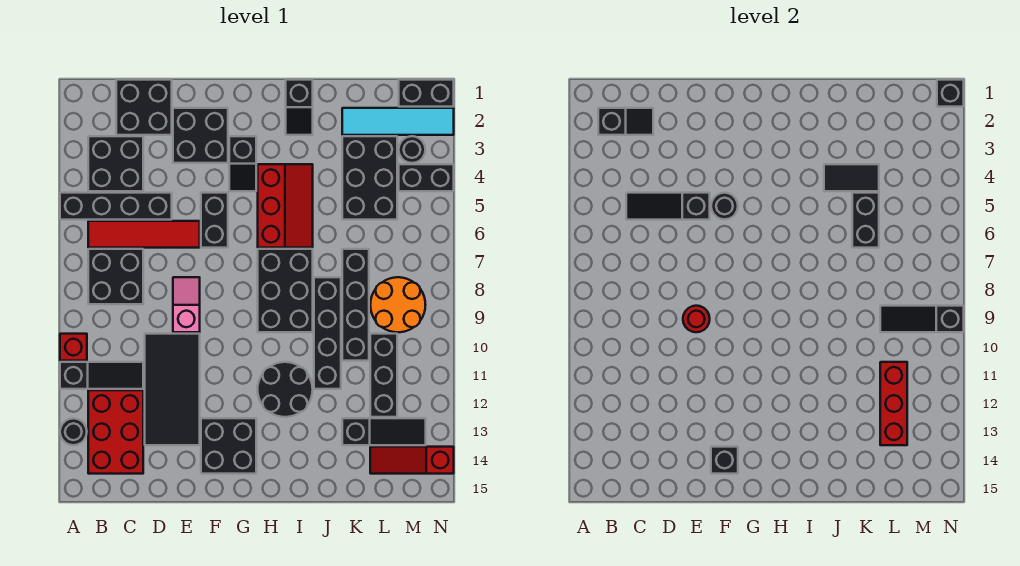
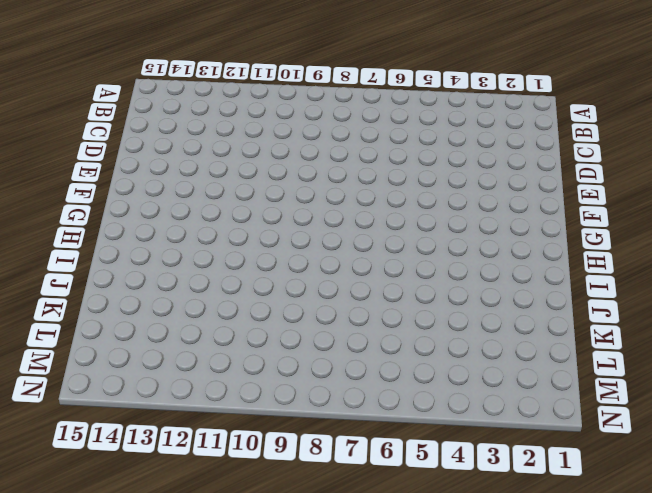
none -> black 1x4 brick [60,193,172,220]
none -> red 1x1 brick [60,334,87,361]
none -> black 1x3 slope [60,362,143,389]
none -> black 1x1 round brick [60,418,87,445]

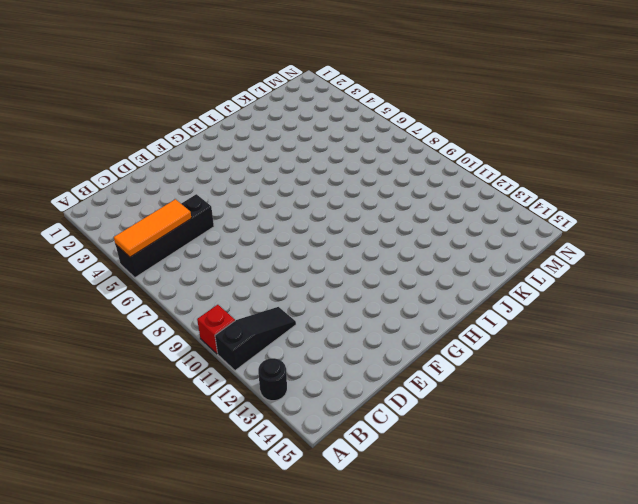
orange 1x3 tile [114,199,191,257] -> black 1x3 slope [626,193,710,220]
none -> black 2x2 brick [88,136,143,191]
none -> red 1x4 tile [88,221,200,248]
none -> black 2x2 brick [88,249,143,304]
none -> red 2x3 brick [88,390,143,474]

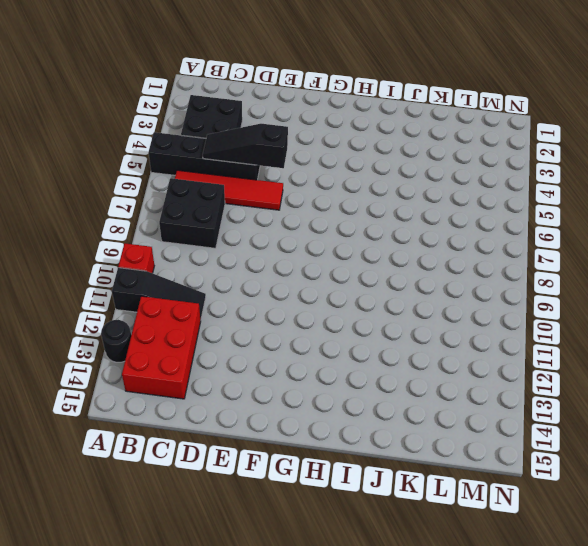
none -> black 2x2 brick [116,80,172,135]
none -> black 2x4 tile [145,334,200,445]
none -> black 2x2 brick [173,108,228,163]
none -> pink 1x2 slope [173,277,200,332]

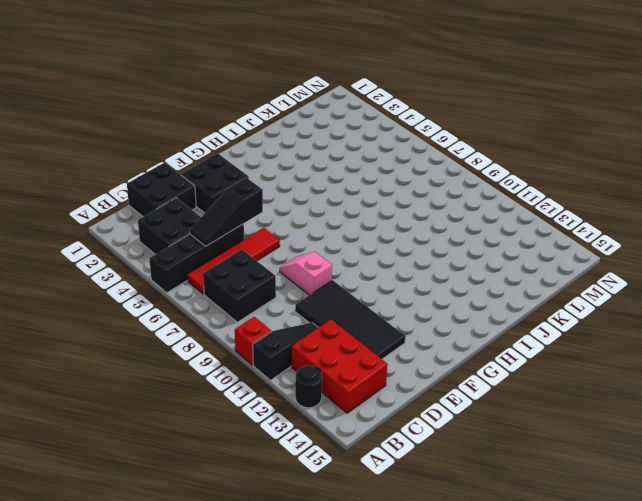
none -> black 1x2 brick [201,193,228,248]
none -> black 2x2 brick [201,418,256,474]
none -> black 1x2 slope [229,136,256,191]
none -> red 2x3 slope [258,164,313,248]

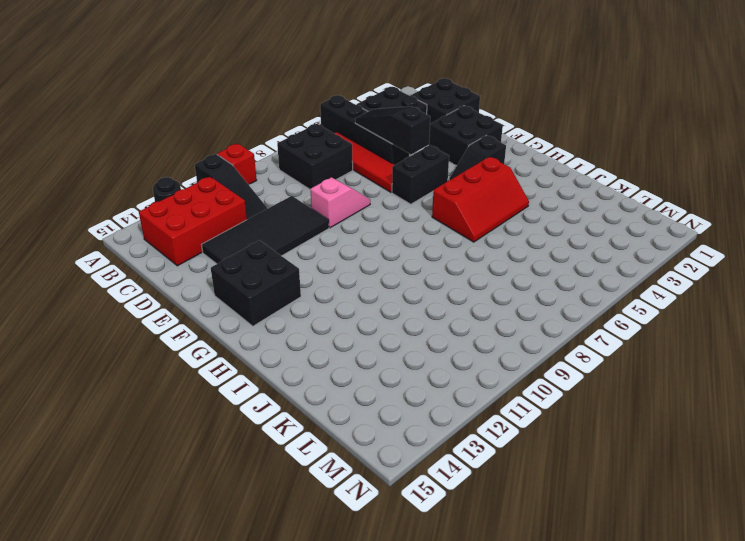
none -> black 2x3 brick [258,249,313,332]
none -> black 2x2 round brick [258,362,313,417]
none -> black 1x2 slope [286,80,313,135]
none -> black 1x4 brick [314,277,341,389]

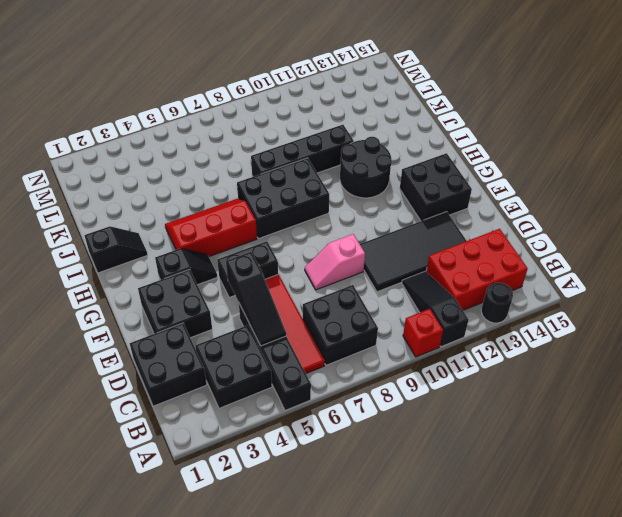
none -> cyan 1x4 tile [342,108,454,135]
none -> black 2x3 brick [342,136,397,220]
none -> black 1x4 brick [342,249,369,361]
none -> black 1x3 slope [342,418,426,445]

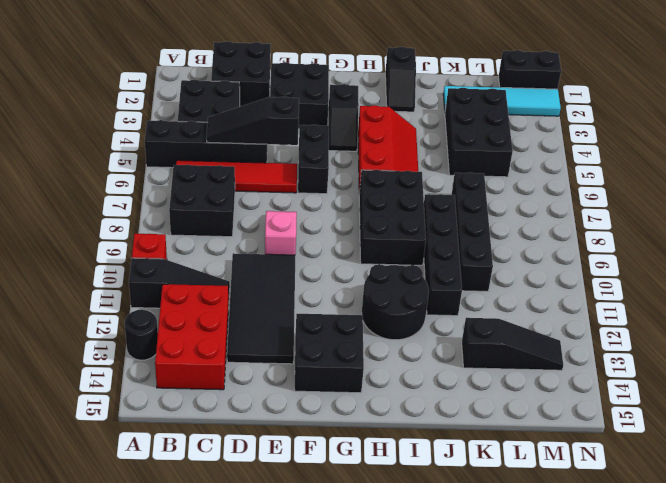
none -> orange 2x2 round brick [370,277,425,332]
none -> black 1x3 brick [370,334,397,417]
none -> red 1x3 slope [370,447,454,474]
none -> black 1x1 round brick [399,136,425,163]

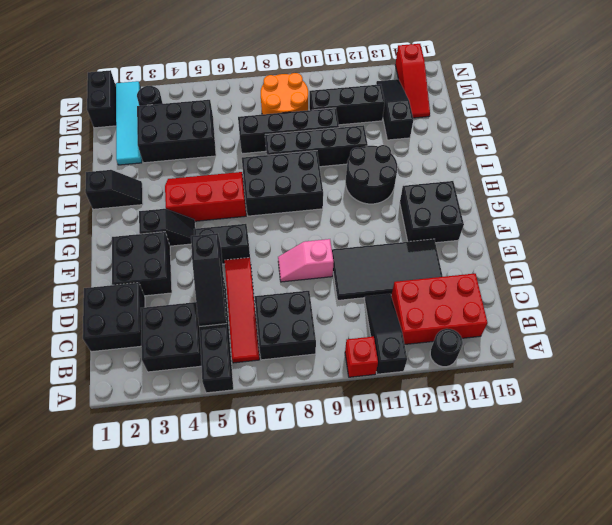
none -> black 1x2 brick [399,164,454,191]
none -> black 1x2 slope [598,108,653,135]
none -> red 1x1 round brick [683,306,710,332]
none -> black 1x1 round brick [711,193,738,219]

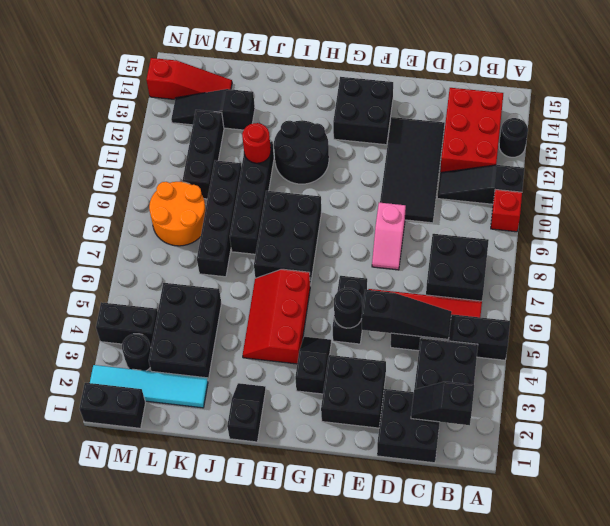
red 1x1 round brick [242,123,271,163] -> red 1x1 round brick moved to [683,306,710,332]
none -> black 1x1 brick [711,447,738,474]
none -> black 1x2 tile [824,164,879,191]
none -> black 1x2 brick [852,193,879,248]
none -> black 1x3 slope [880,306,964,332]

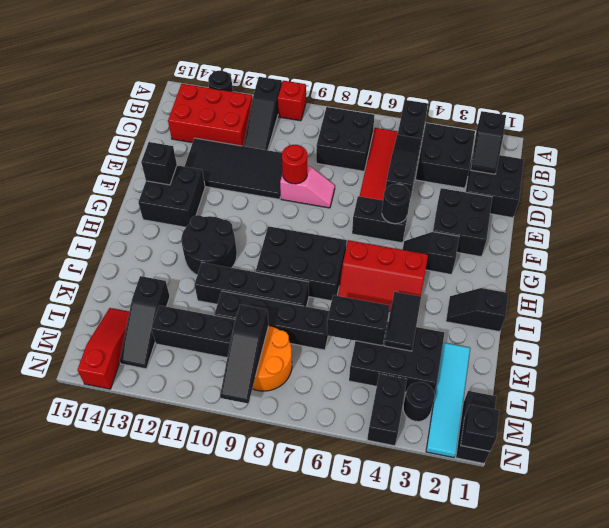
black 1x3 slope [220,305,269,403] -> black 1x3 slope turned to [880,306,964,332]
none -> red 1x3 brick [880,362,907,445]

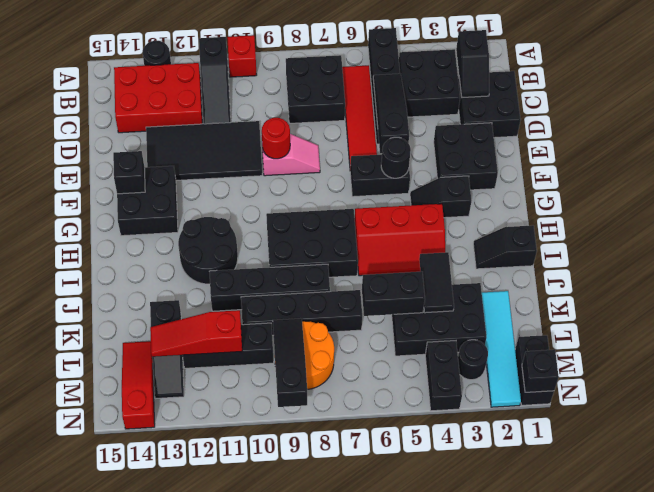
red 1x3 slope [150,310,242,357] -> red 1x3 brick [880,362,907,445]

